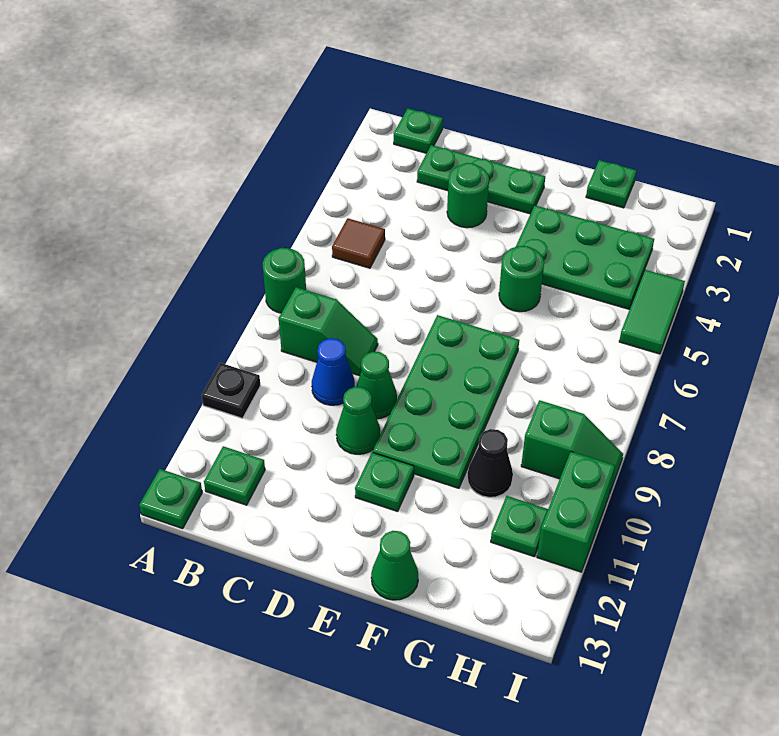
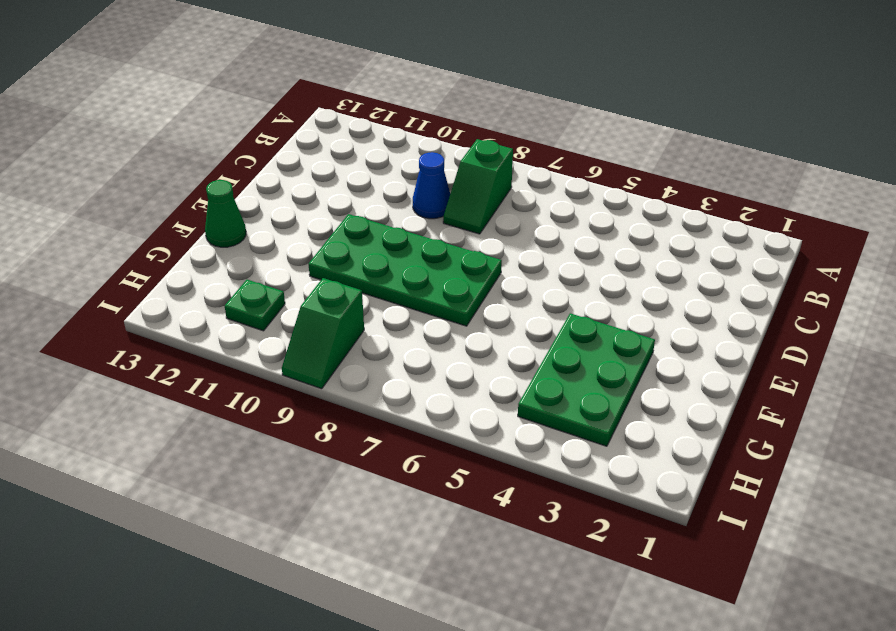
none -> green 1x1 round brick [262,248,306,313]
none -> black 1x1 plate [202,363,260,418]
none -> green 1x1 plate [139,469,202,529]

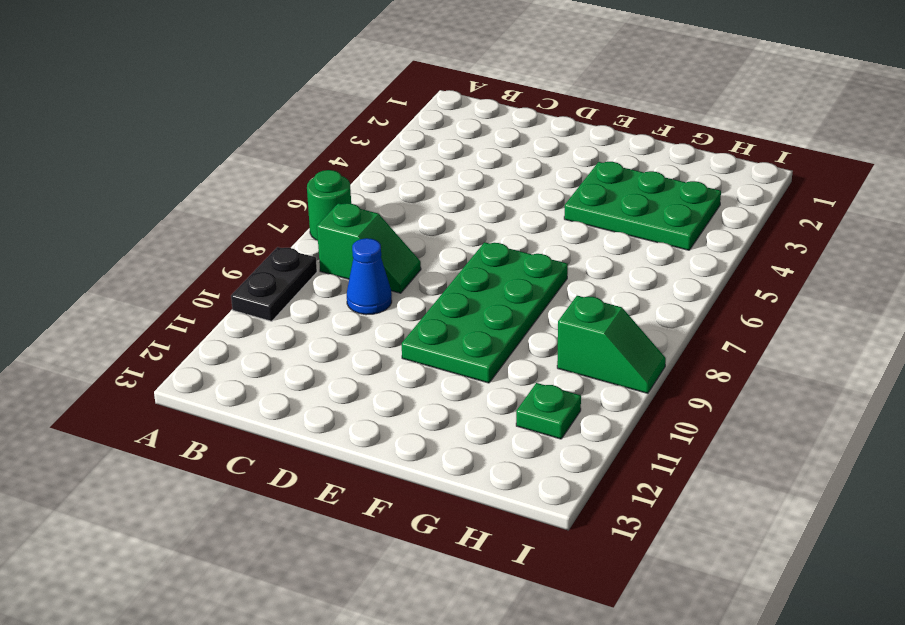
black 1x2 plate [231,247,317,321] -> black 1x1 plate [202,363,260,418]
none -> green 1x1 plate [139,469,202,529]
none -> green 1x1 plate [394,108,443,153]
none -> brown 1x1 tile [332,218,385,268]

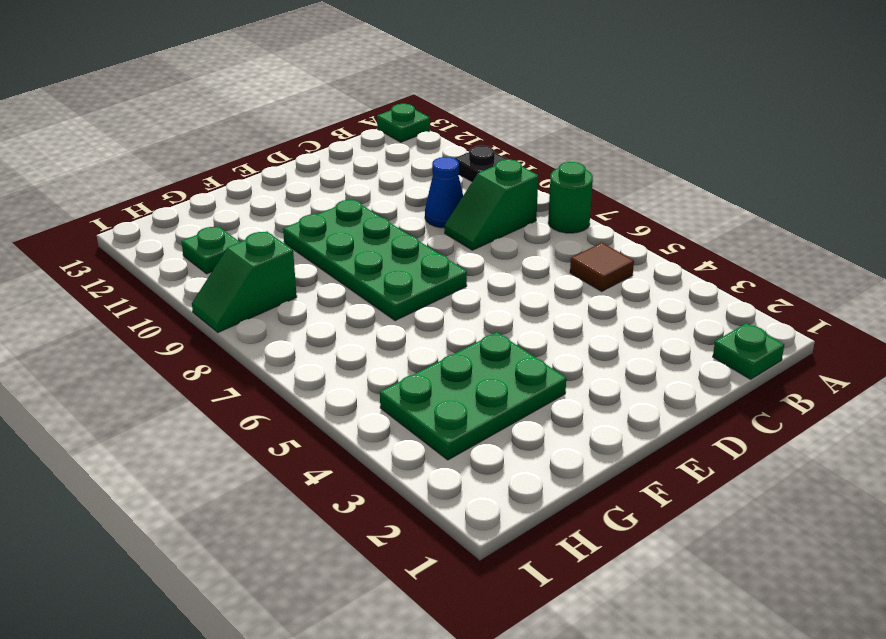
none -> green 1x1 plate [204,446,265,505]
none -> green 1x3 plate [417,145,545,214]
none -> green 1x1 round brick [447,163,489,228]

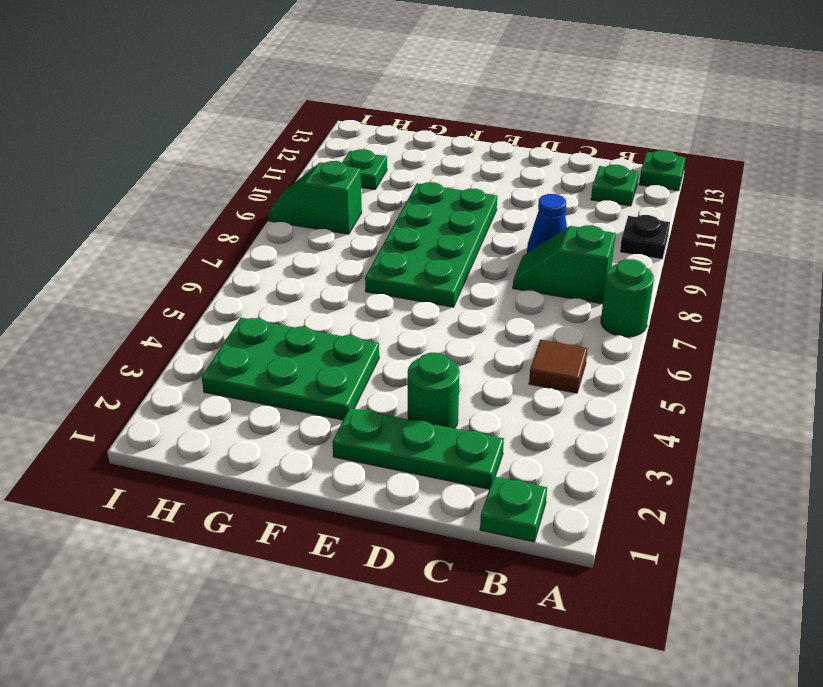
none -> green 1x1 cone [356,352,397,419]
none -> green 1x1 cone [336,387,380,454]
none -> green 1x1 plate [355,452,414,511]

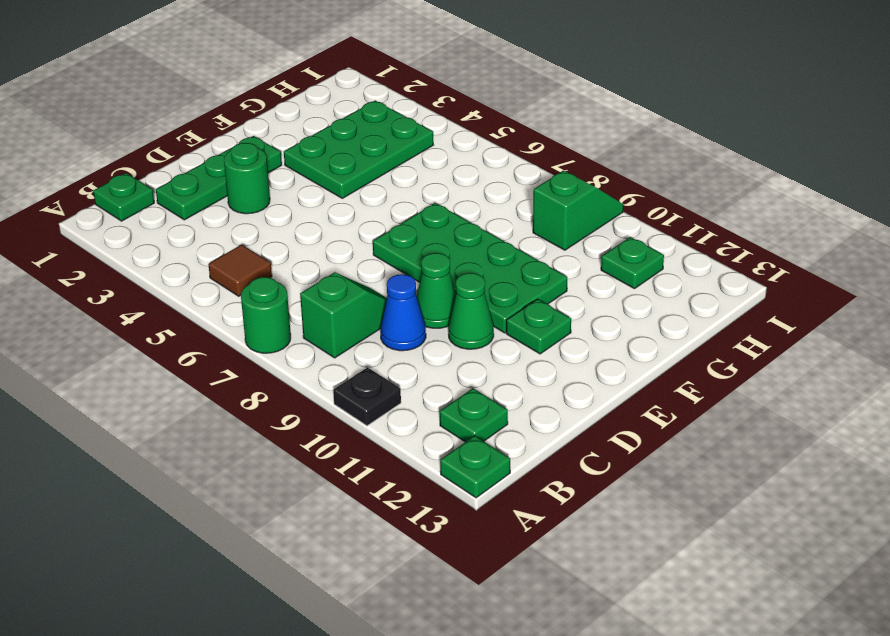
none -> green 1x1 round brick [499,246,544,312]
none -> green 1x1 cone [371,531,418,600]
none -> green 1x1 plate [586,160,637,208]

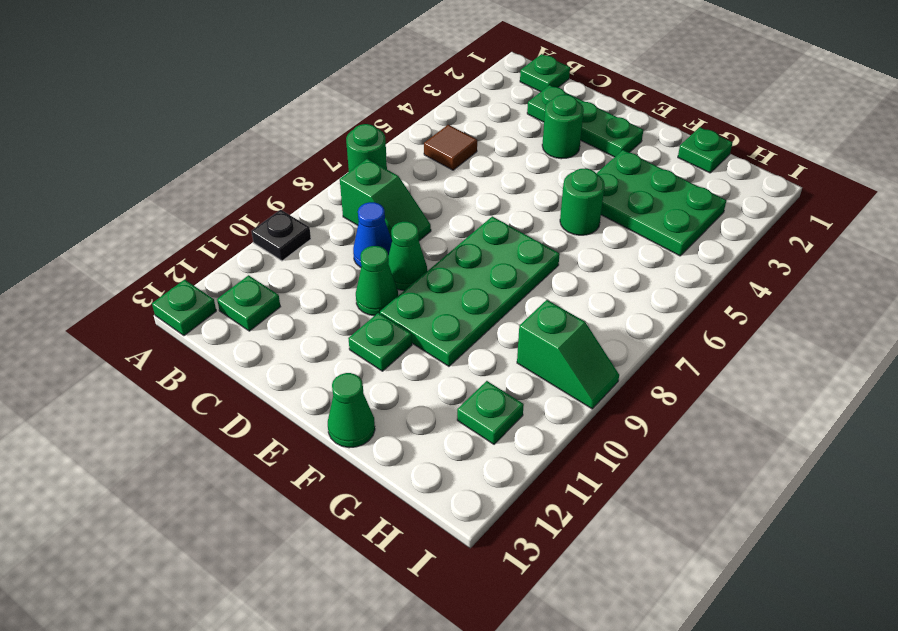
none -> black 1x1 cone [467,429,513,497]
none -> green 1x2 tile [619,270,685,354]
none -> green 1x2 brick [537,451,615,572]

